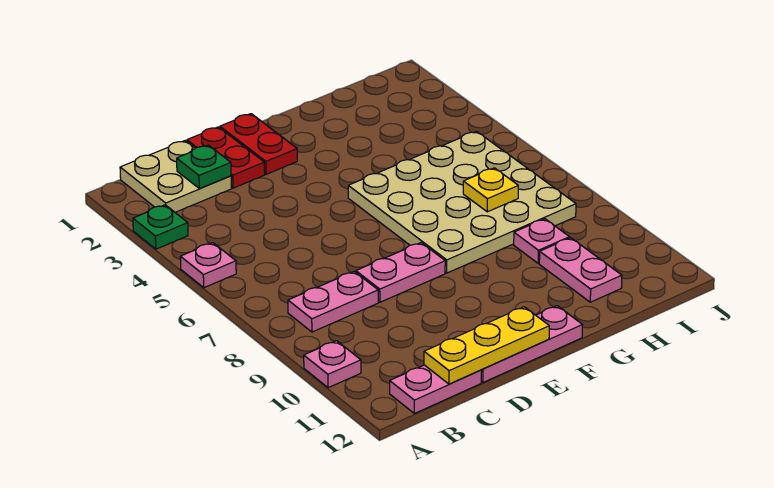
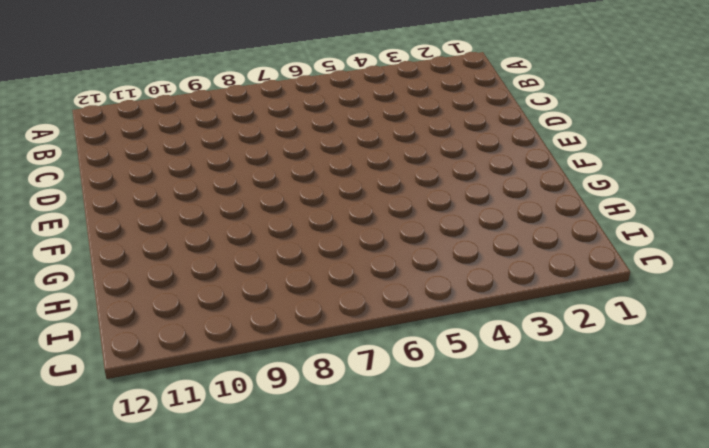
none -> green 1x1 plate [133,205,188,249]
none -> pink 1x1 plate [180,243,236,288]
none -> pink 1x1 plate [304,341,361,388]

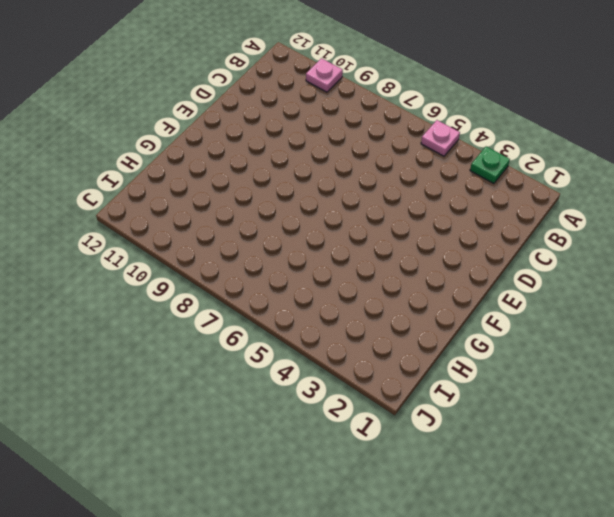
none -> tan 2x2 plate [120,141,231,212]
none -> pink 1x2 plate [288,272,378,332]
none -> pink 1x2 plate [390,365,482,414]

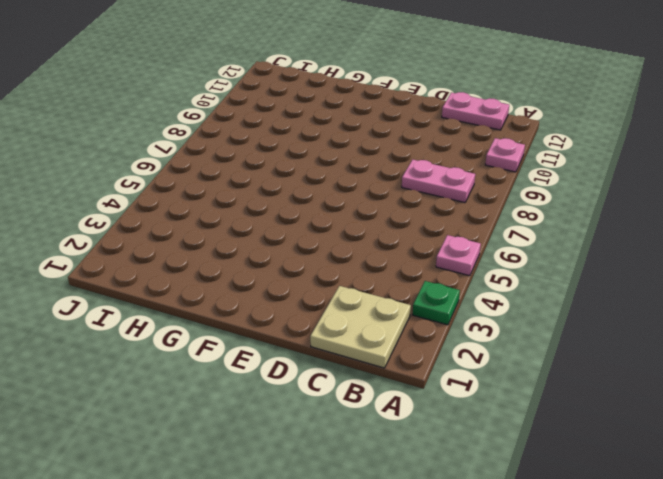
none -> red 1x2 plate [187,127,265,188]
none -> pink 1x2 plate [356,243,445,302]
none -> pink 1x3 plate [481,306,582,382]

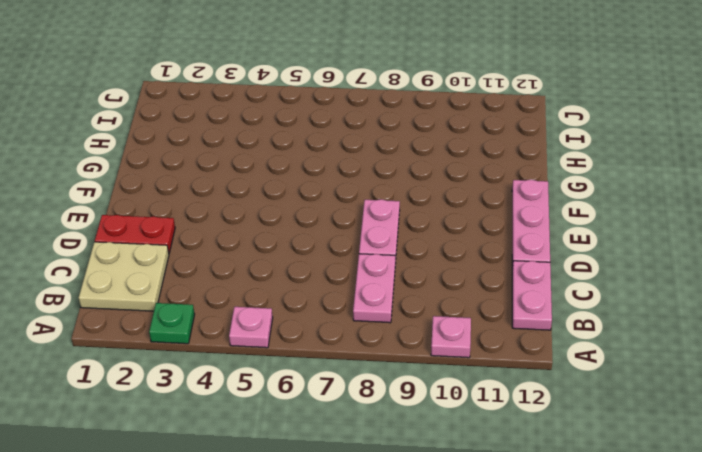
none -> red 1x2 plate [220,114,297,174]
none -> tan 4x4 plate [348,131,576,273]
none -> pink 1x1 plate [514,219,569,263]

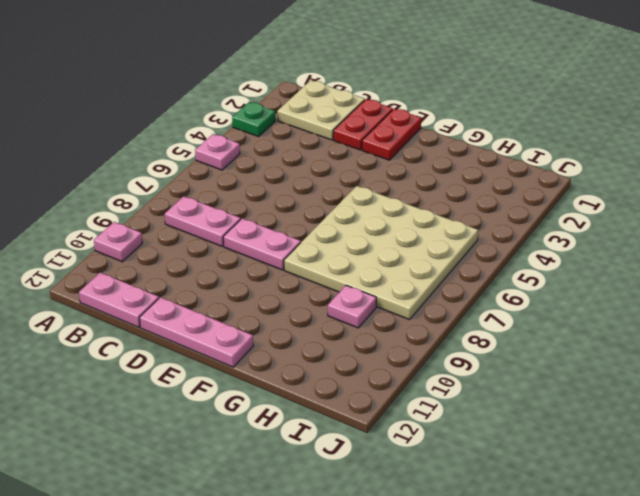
none -> pink 1x2 plate [539,238,622,302]
none -> green 1x1 plate [177,145,231,189]
none -> yellow 1x3 plate [424,307,549,384]

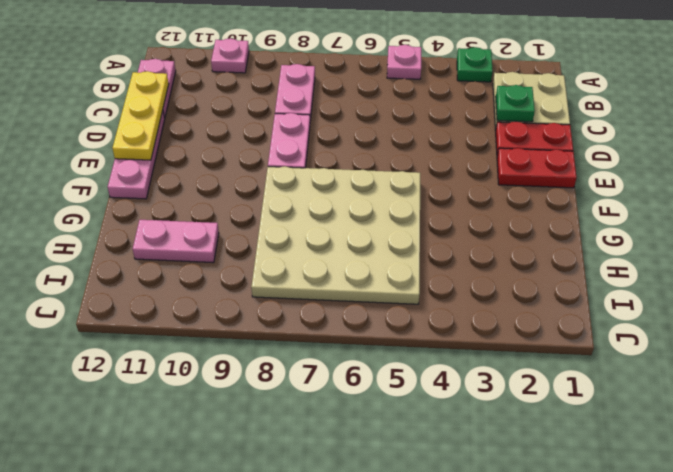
none -> pink 1x1 plate [514,219,569,263]
none -> yellow 1x1 plate [463,168,518,212]

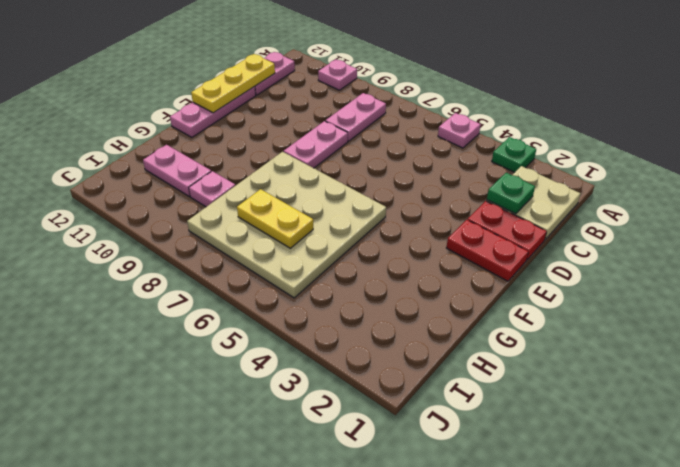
yellow 1x2 plate [237,189,313,248] -> yellow 1x1 plate [463,168,518,212]

